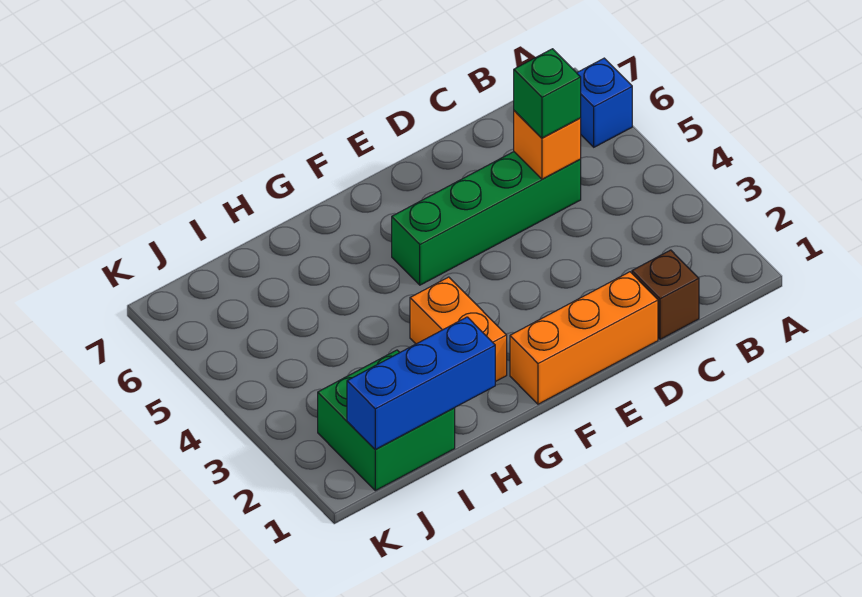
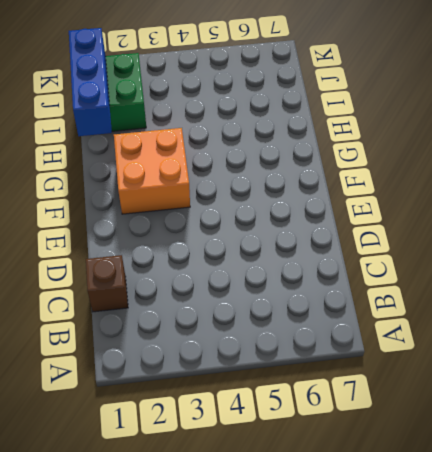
orange 2x2 brick [114,128,190,214] -> orange 1x2 brick [410,277,507,382]
none -> blue 1x1 brick [577,58,632,147]
none -> green 1x4 brick [392,152,581,285]

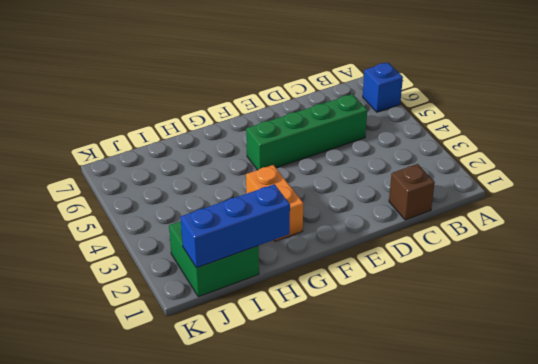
none -> orange 1x3 brick [510,272,658,404]
none -> orange 1x1 brick [514,111,581,179]

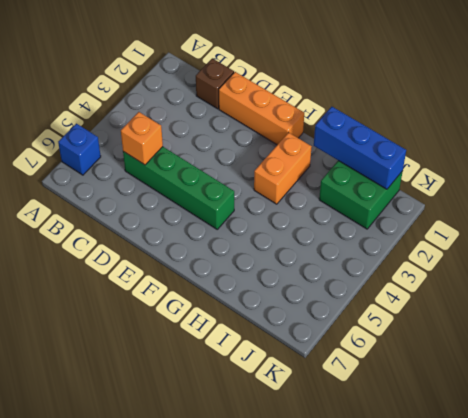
none -> green 1x1 brick [514,49,581,138]

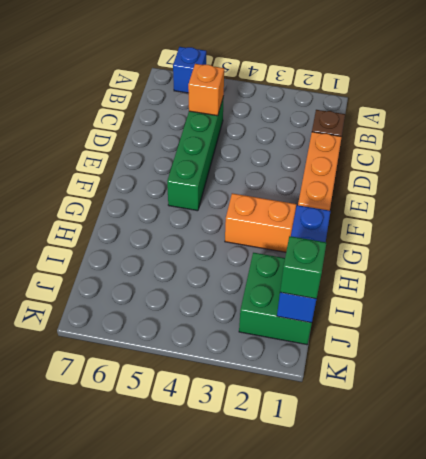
green 1x1 brick [280,236,326,299] -> green 1x1 brick moved to [514,49,581,138]

